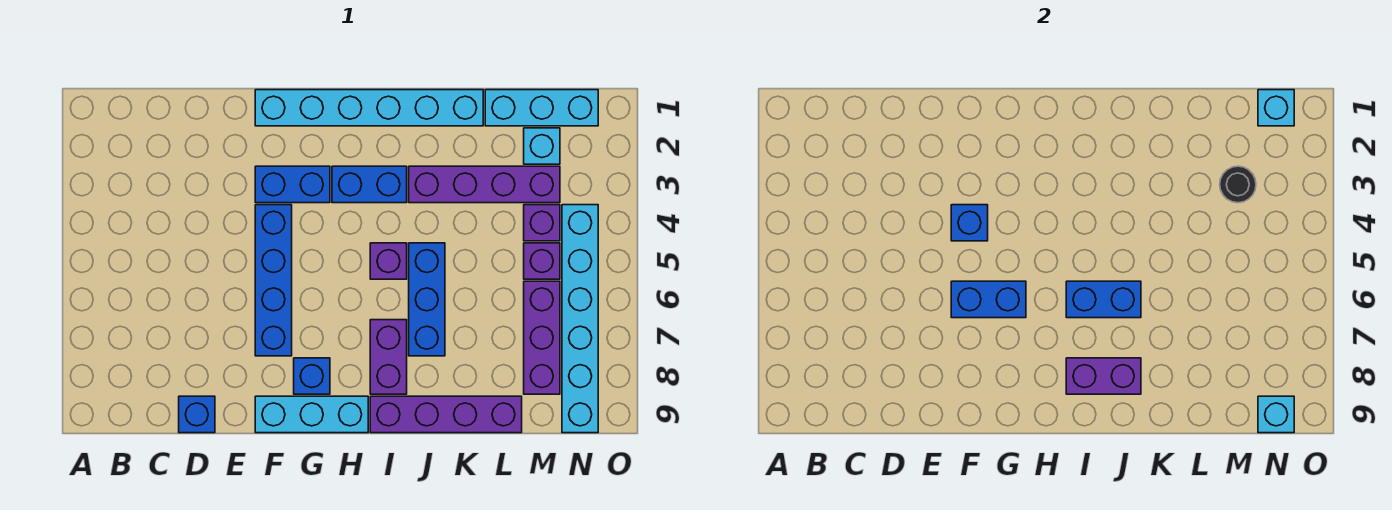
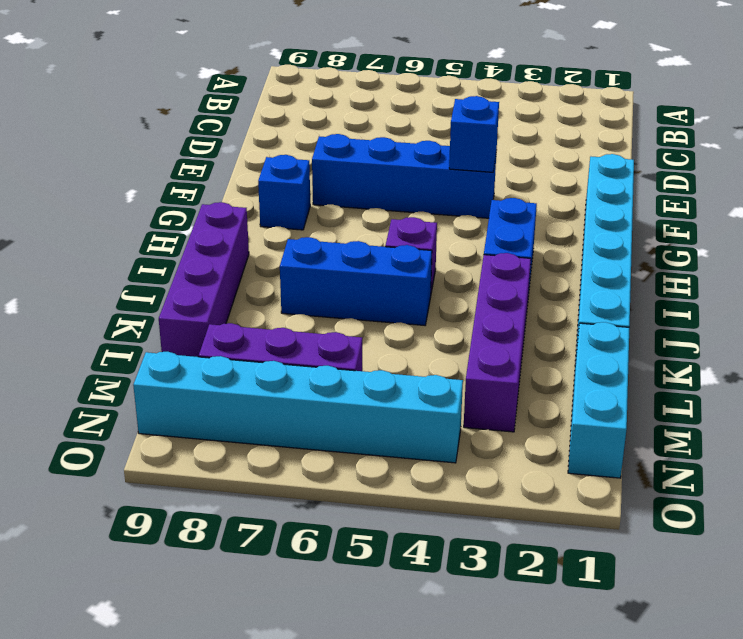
none -> blue 1x1 brick [179,396,215,433]
none -> blue 1x2 brick [255,166,330,203]
none -> cyan 1x3 brick [255,396,368,433]

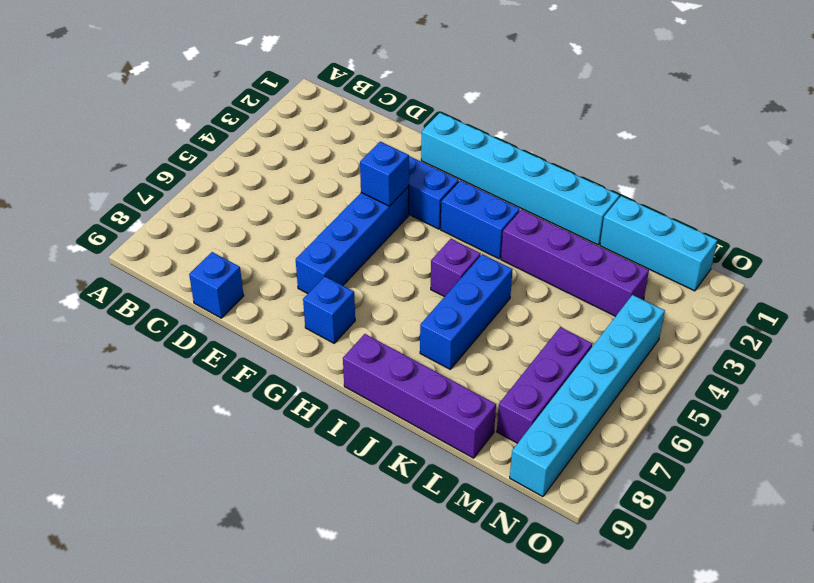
none -> cyan 1x3 brick [255,396,368,433]
none -> purple 1x2 brick [370,320,407,394]
none -> cyan 1x1 brick [524,128,560,164]

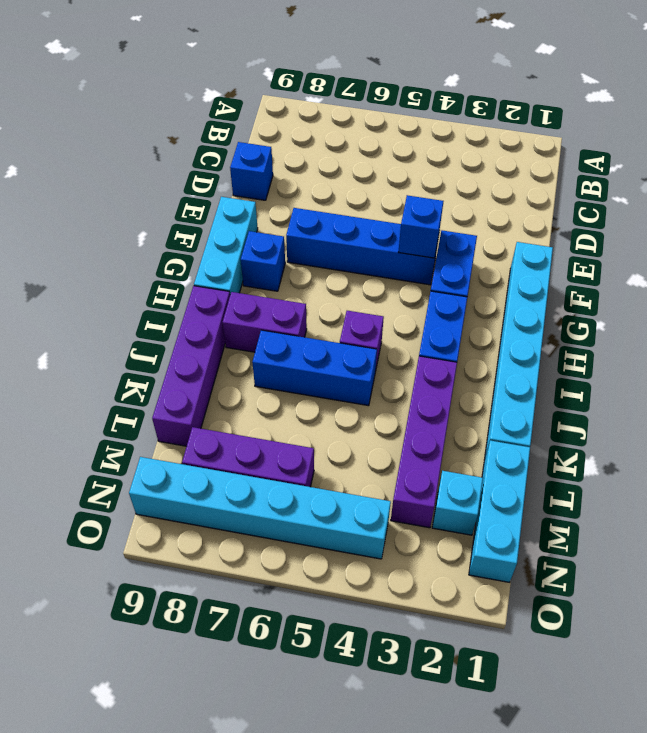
none -> purple 1x1 brick [524,205,560,241]
none -> purple 1x1 brick [524,243,560,279]
none -> blue 1x2 brick [951,281,1026,318]

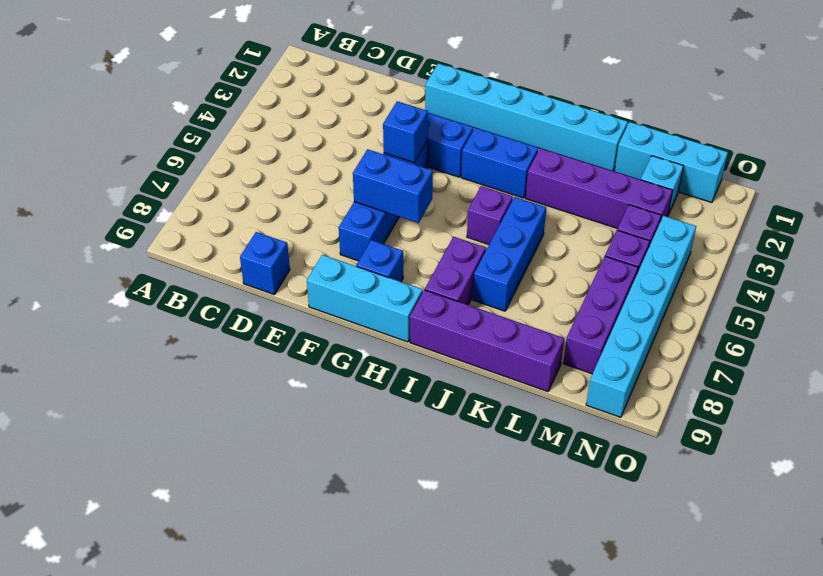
none -> blue 1x2 brick [1066,281,1141,318]
none -> purple 1x2 brick [1066,358,1141,394]
none -> black 1x1 round brick [1220,166,1256,203]

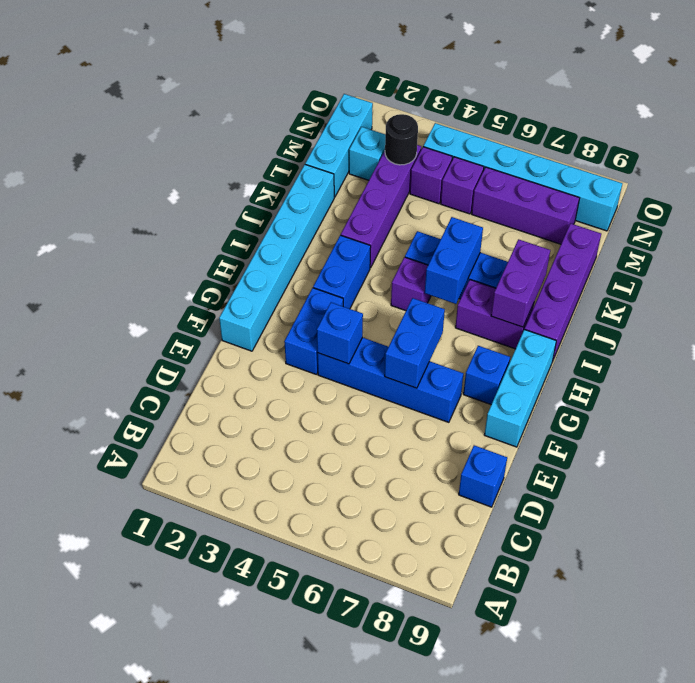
none -> cyan 1x1 brick [1258,90,1294,126]
none -> cyan 1x1 brick [1258,396,1294,433]

